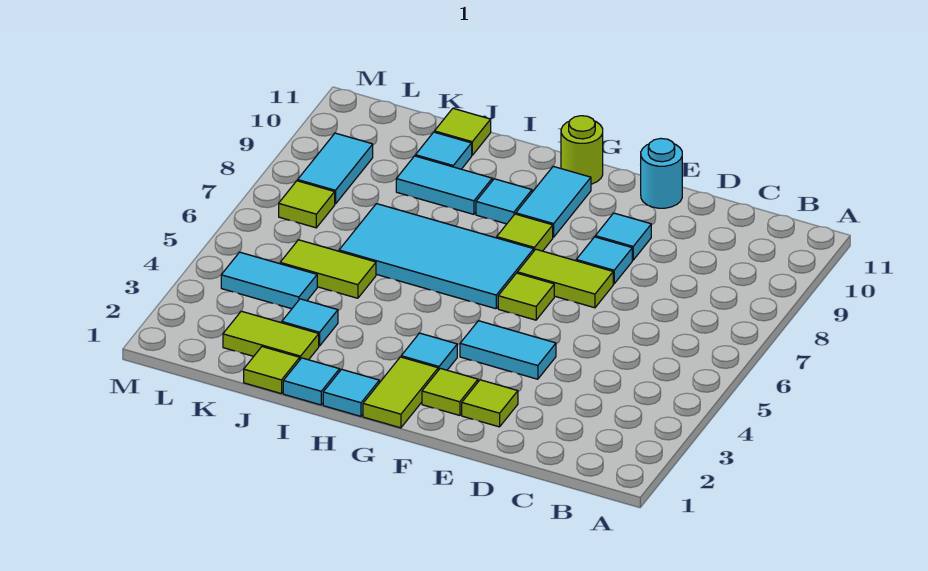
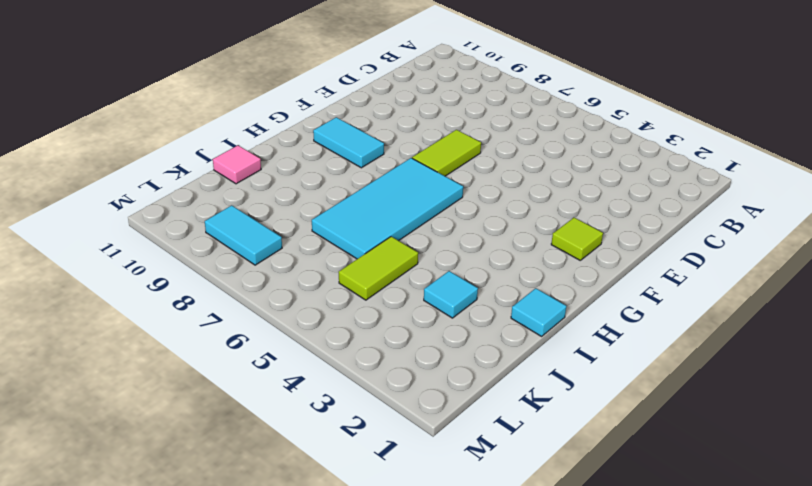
pink 1x1 tile [213,145,261,184] -> lime 1x1 tile [435,108,491,155]
none -> lime 1x1 tile [462,380,518,427]
none -> cyan 1x2 tile [460,321,556,379]
none -> cyan 1x1 tile [576,237,632,284]

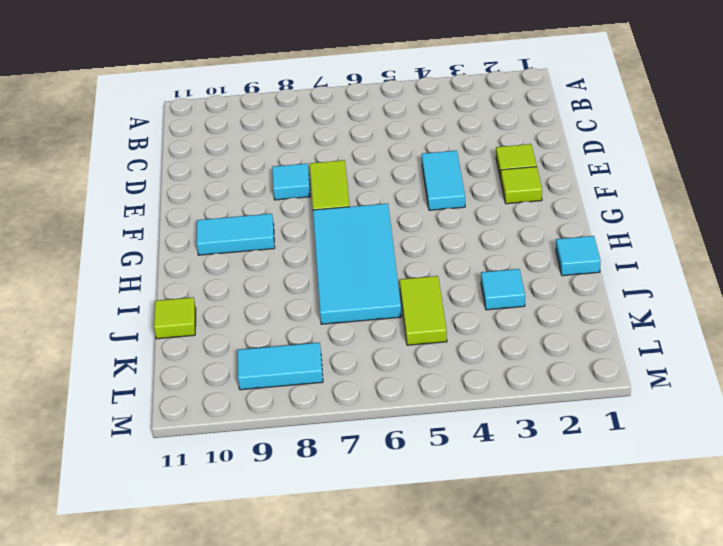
none -> cyan 1x1 tile [595,213,651,260]
none -> cyan 1x1 round brick [641,138,682,208]
none -> lime 1x1 tile [498,273,554,320]

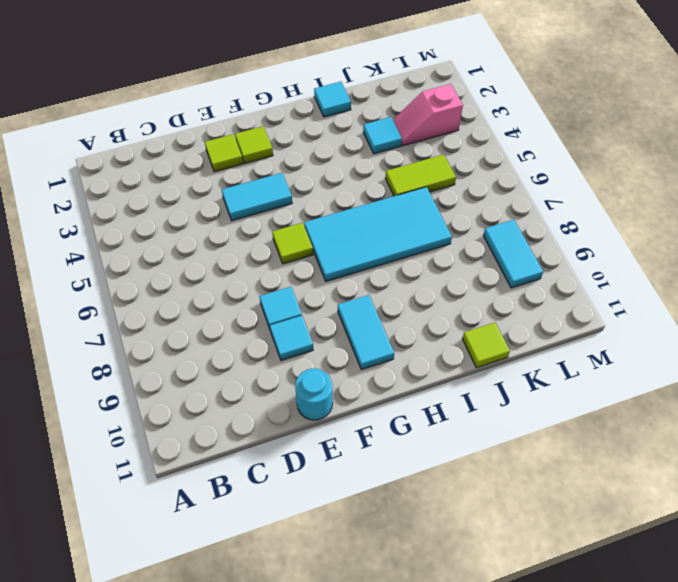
pink 1x2 slope [393,84,463,146] -> none
none -> lime 1x2 tile [517,249,613,308]
none -> lime 1x2 tile [363,357,438,428]
none -> cyan 1x1 tile [401,333,457,370]

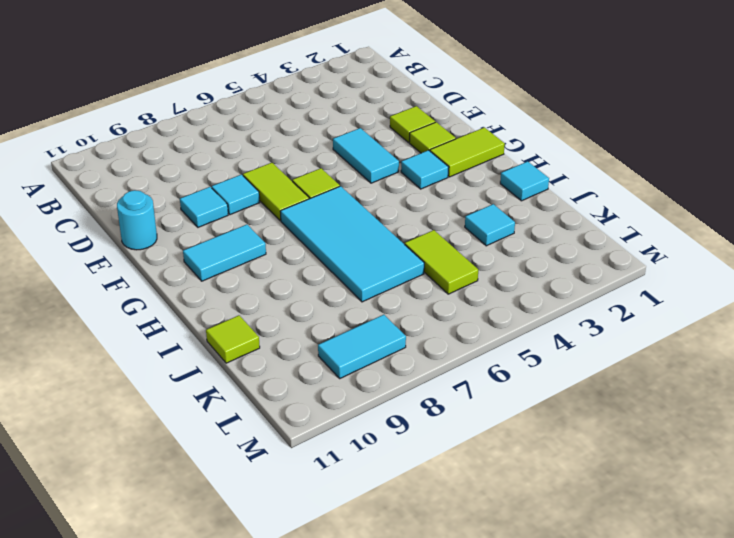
none -> lime 1x1 tile [497,214,553,251]
none -> lime 1x1 round brick [561,116,603,184]
none -> cyan 1x1 tile [323,369,379,416]

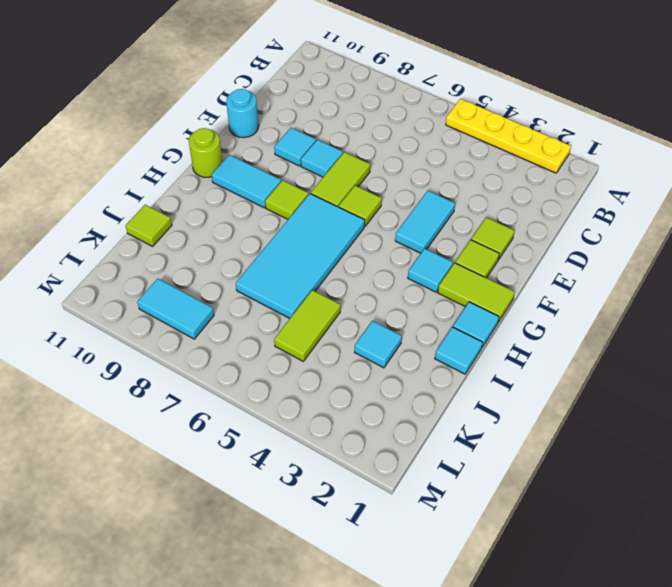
yellow 1x4 plate [446,99,571,173] -> none
none -> cyan 1x1 tile [476,179,532,224]
none -> cyan 1x2 tile [396,156,492,214]
none -> lime 1x1 tile [244,347,300,394]

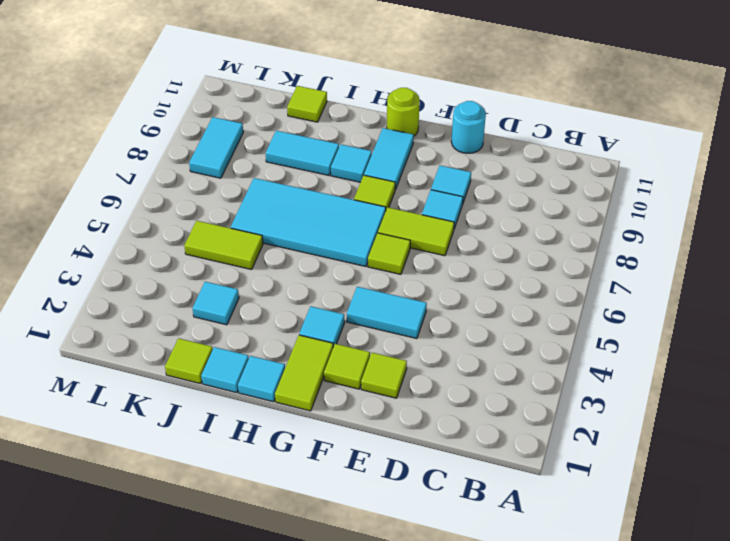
none -> lime 1x2 tile [223,311,319,360]
none -> cyan 1x1 tile [415,132,472,169]
none -> cyan 1x2 tile [221,252,317,309]

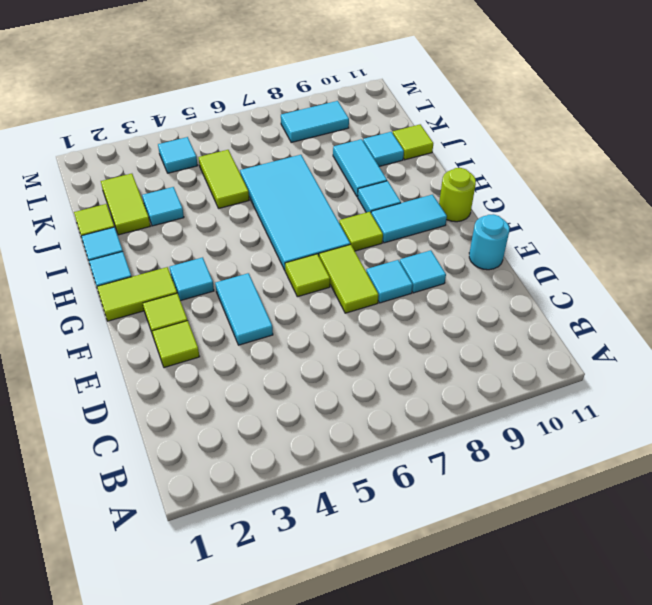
cyan 1x1 tile [158,137,198,173] -> cyan 1x2 tile [221,252,317,309]
none -> lime 1x1 tile [279,181,335,228]

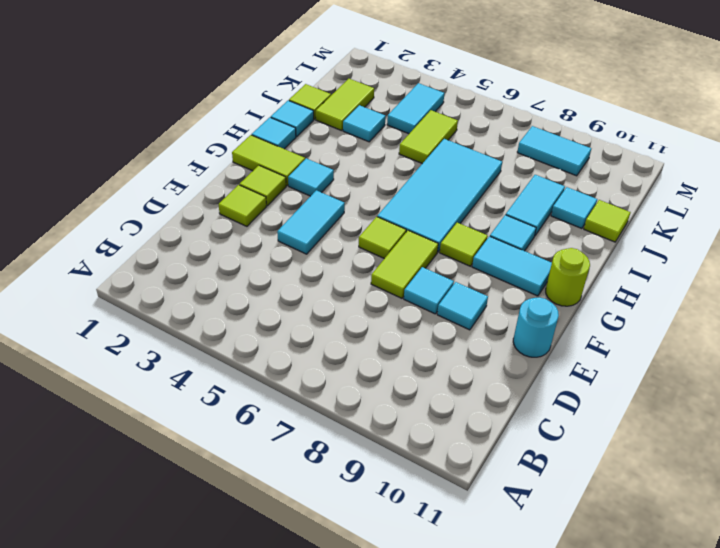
none -> lime 1x1 tile [279,181,335,228]

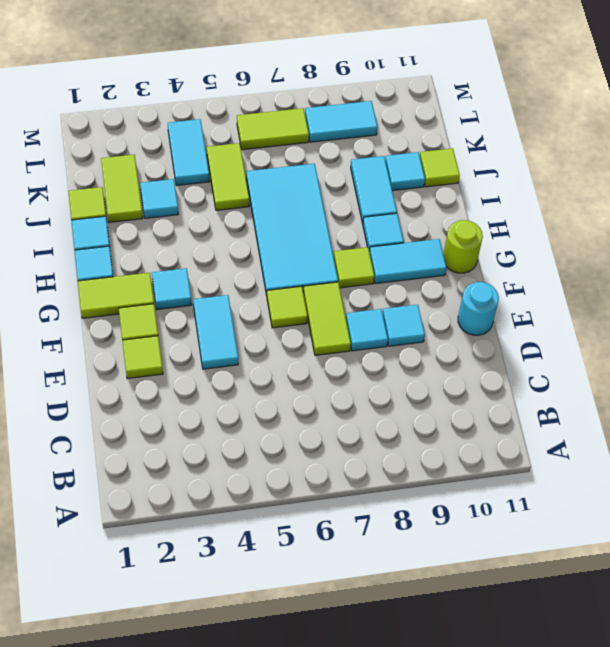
lime 1x2 tile [237,108,309,150] -> lime 1x1 tile [279,181,335,228]

